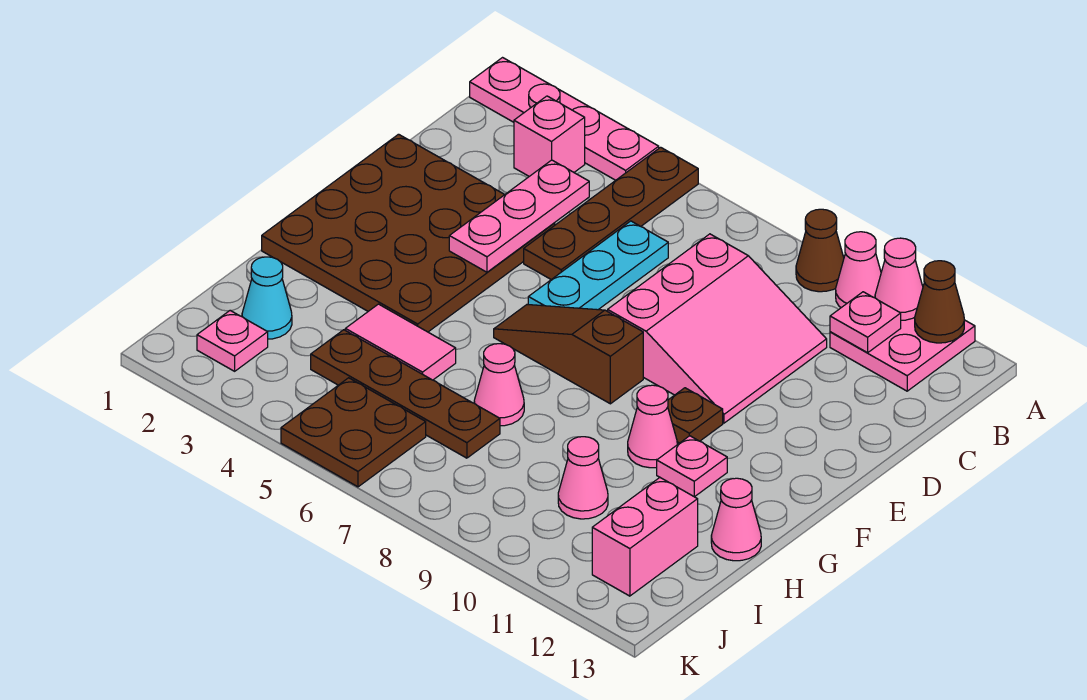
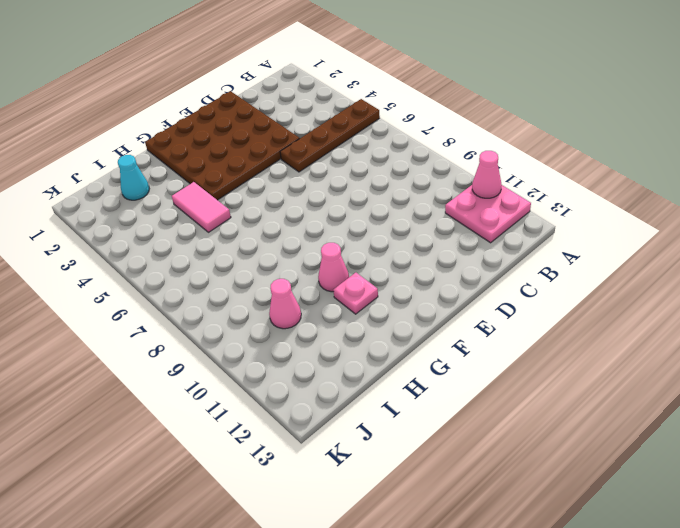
none -> pink 1x4 plate [470,58,659,180]
none -> brown 1x1 cone [796,209,844,292]
none -> pink 1x1 cone [836,232,881,308]

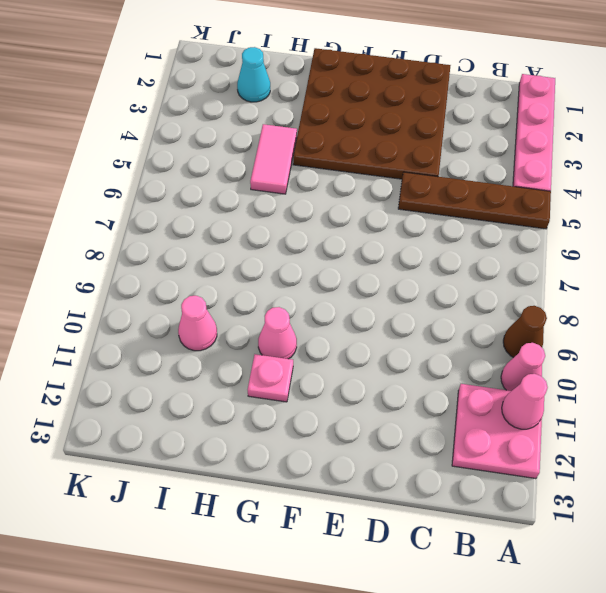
none -> pink 1x1 brick [514,96,585,176]
none -> cyan 1x3 plate [528,221,668,310]
none -> pink 3x3 slope [608,234,827,423]

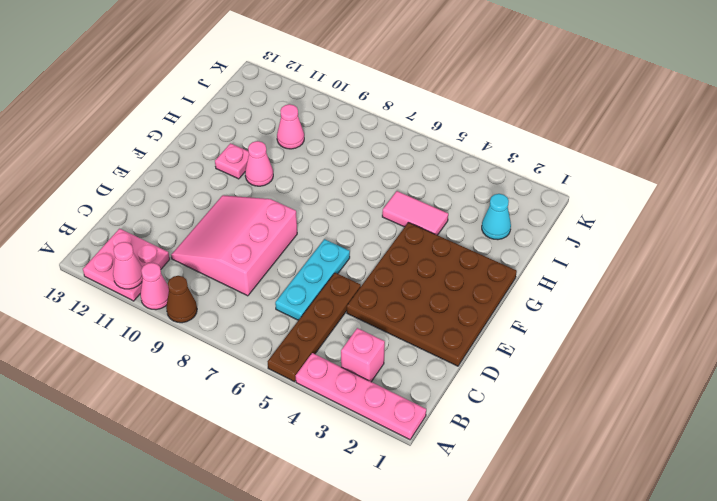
none -> brown 1x3 slope [494,305,643,404]
none -> brown 1x1 plate [668,388,723,443]
none -> pink 1x1 cone [474,344,524,426]

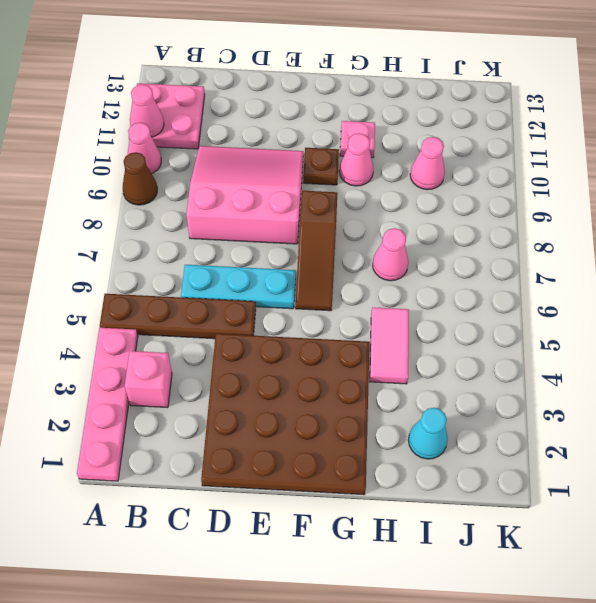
none -> pink 1x1 cone [711,478,761,561]
none -> brown 1x4 plate [311,330,500,458]
none -> pink 1x2 brick [592,478,698,596]

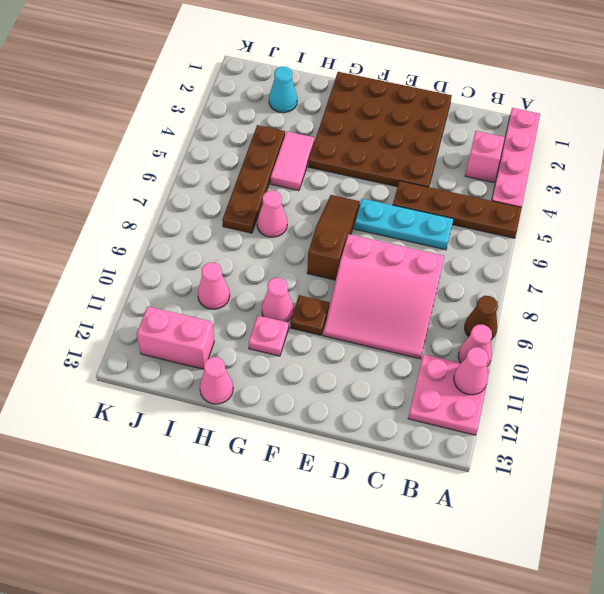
none -> pink 1x1 plate [197,311,268,371]
none -> brown 2x2 plate [281,378,426,487]
none -> brown 1x1 cone [915,261,964,343]

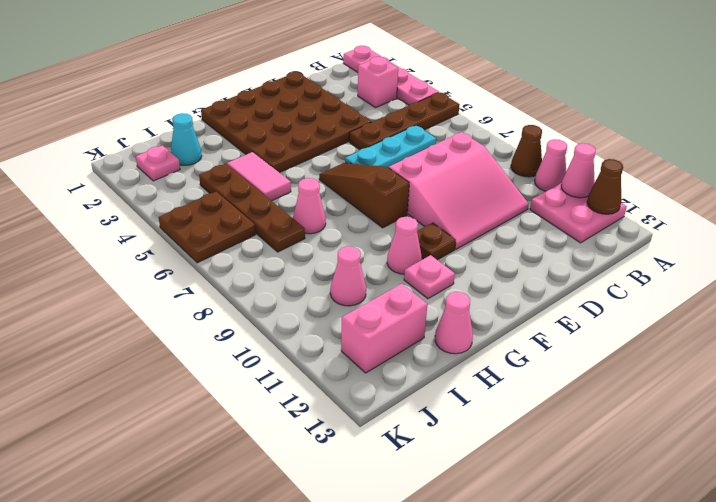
none -> pink 1x1 plate [830,292,901,353]
none -> pink 1x3 plate [449,160,589,272]

